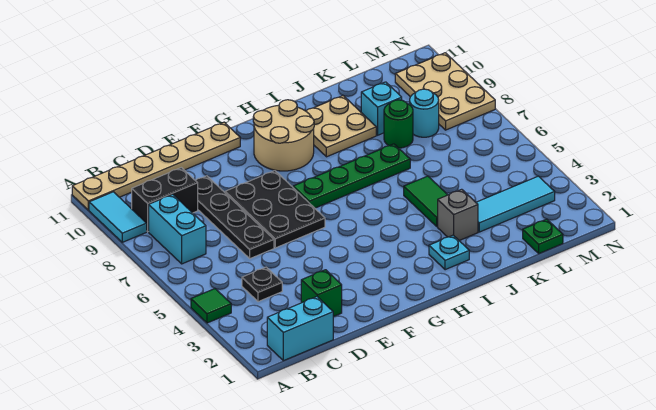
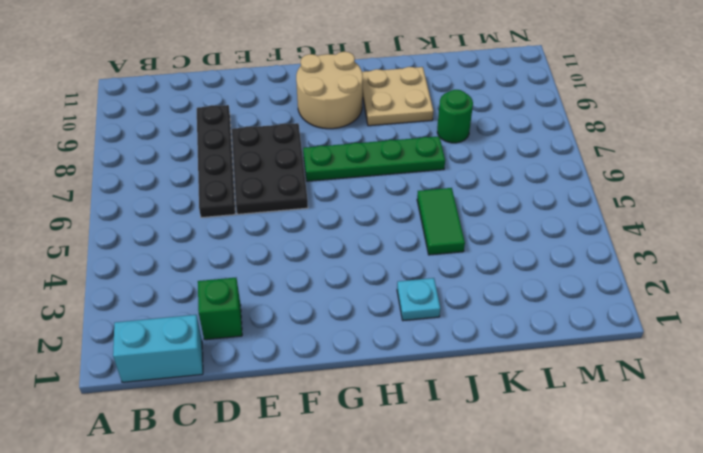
none -> green 1x1 tile [191,289,231,323]
none -> cyan 1x2 tile [89,192,147,242]
none -> tan 1x6 plate [72,122,240,210]

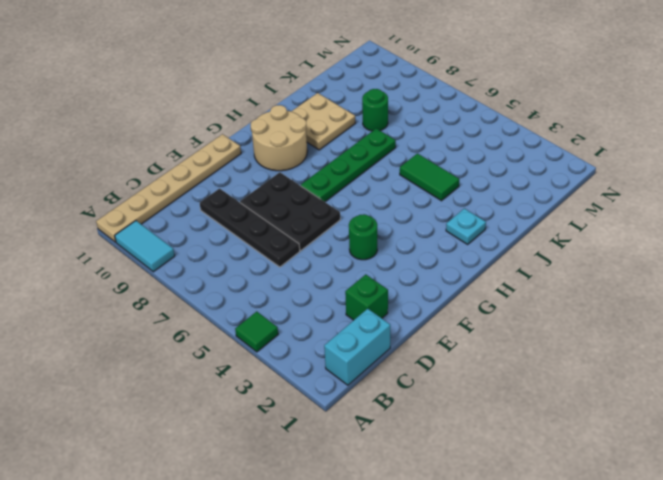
green 1x1 round brick [349,214,377,260] -> none
none -> cyan 1x2 brick [149,194,206,264]
none -> black 1x2 brick [132,168,198,232]
none -> black 1x1 plate [242,267,282,302]

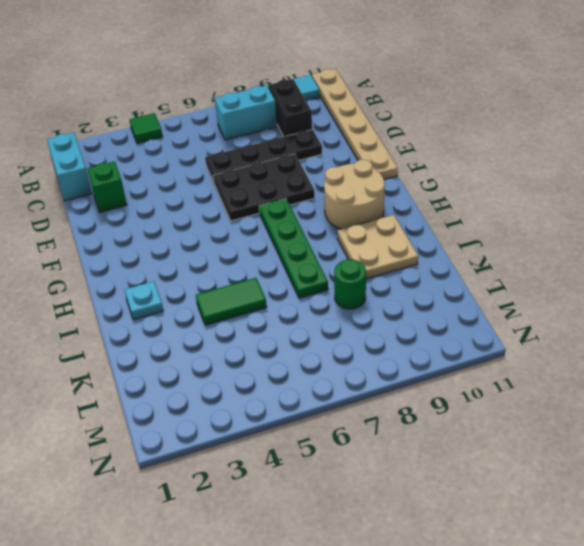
none -> black 1x1 plate [242,267,282,302]
none -> grey 1x1 brick [438,189,478,241]
none -> cyan 1x3 tile [476,176,555,232]

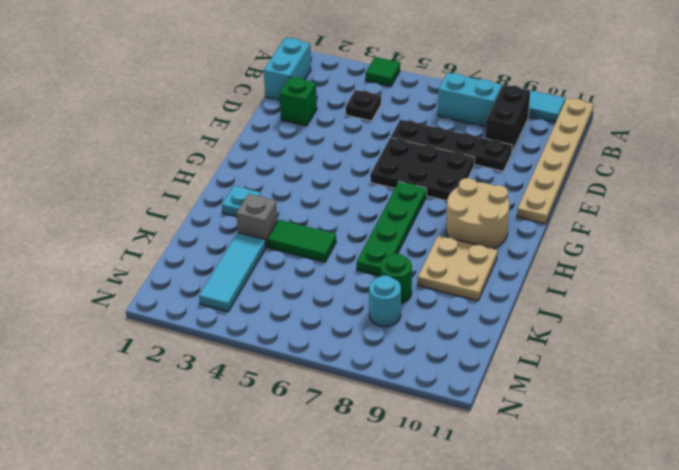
none -> cyan 1x1 brick [361,82,402,135]
none -> green 1x1 plate [523,219,563,253]
none -> tan 2x3 plate [395,53,495,130]

